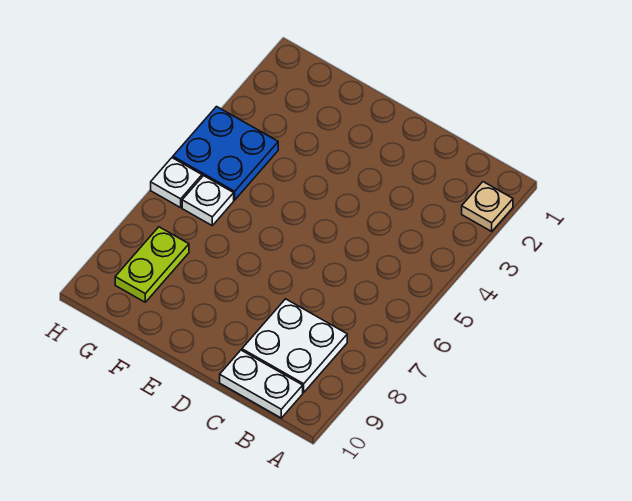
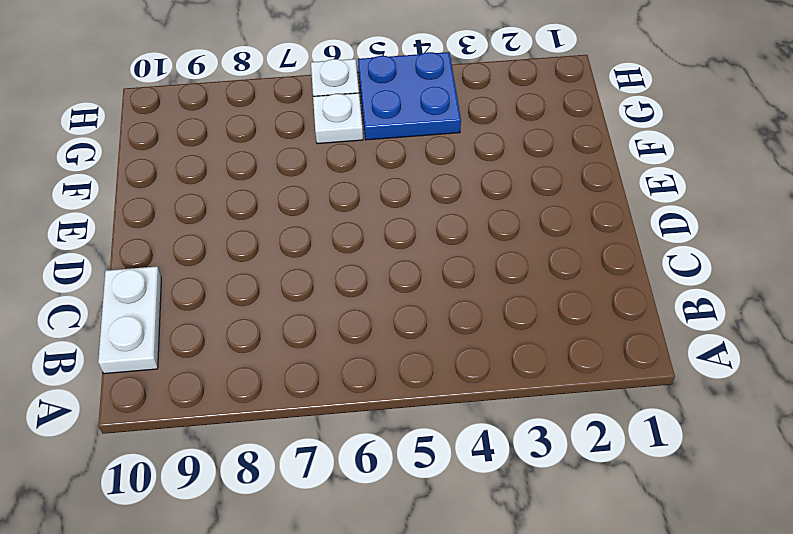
none -> tan 1x1 plate [462,182,513,231]
none -> white 2x2 plate [242,299,347,392]

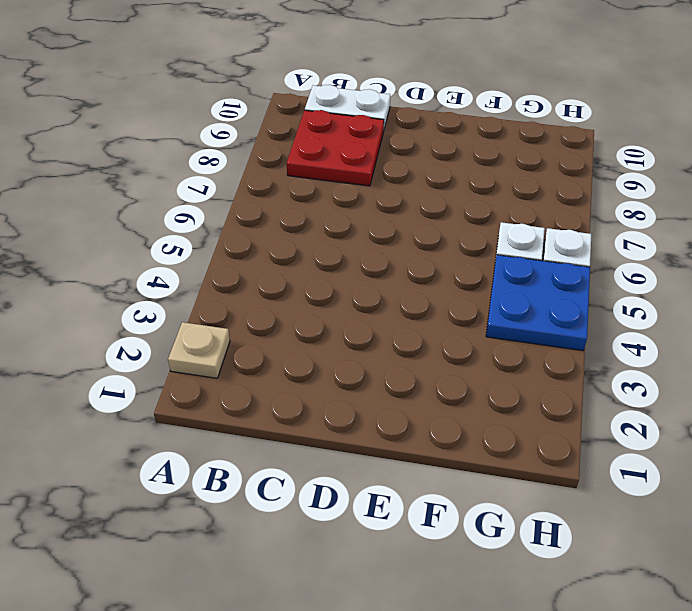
red 2x2 plate [287,110,384,186] -> white 2x2 plate [242,299,347,392]
none -> lime 1x2 plate [115,227,189,302]

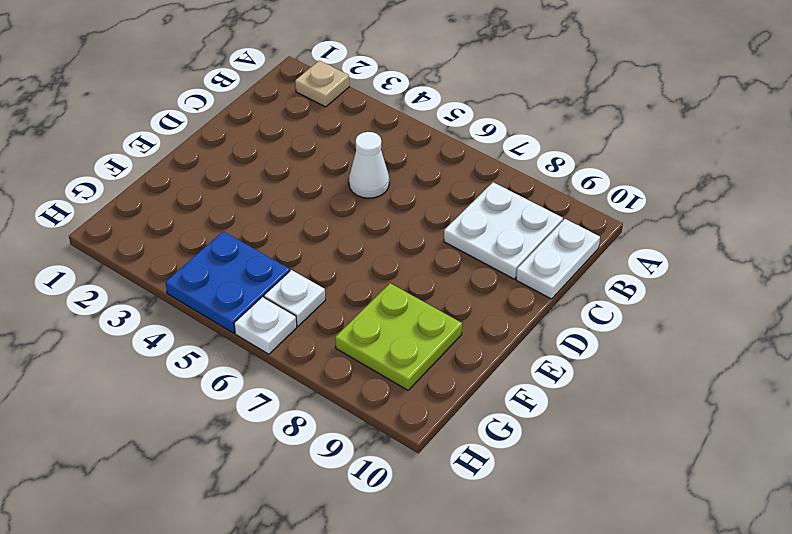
white 1x1 cone [349,132,389,198] -> none
lime 2x2 plate [335,283,462,390] -> lime 1x2 plate [115,227,189,302]

